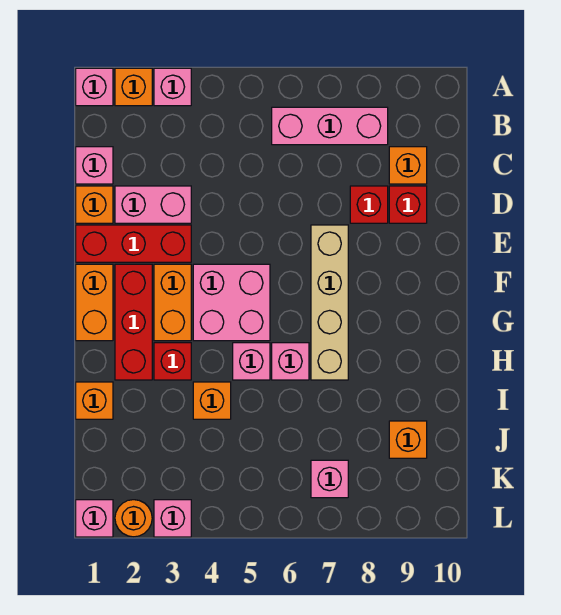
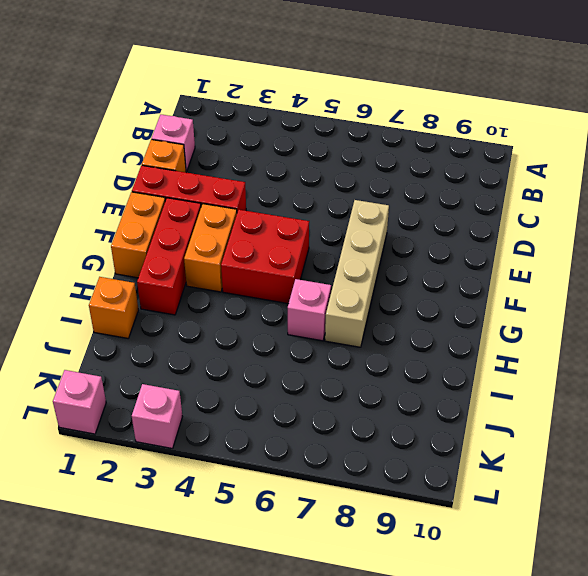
red 2x2 brick [221,210,309,304] -> pink 2x2 brick [193,264,270,341]
none -> pink 1x1 brick [76,68,113,106]
none -> orange 1x1 brick [115,68,152,106]
none -> pink 1x1 brick [154,68,191,106]

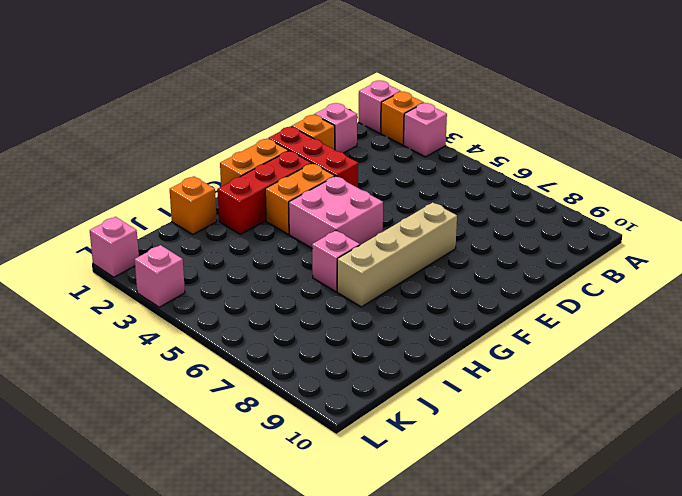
none -> pink 1x3 brick [272,107,388,145]
none -> orange 1x1 brick [389,147,427,184]
none -> pink 1x2 brick [115,186,191,223]

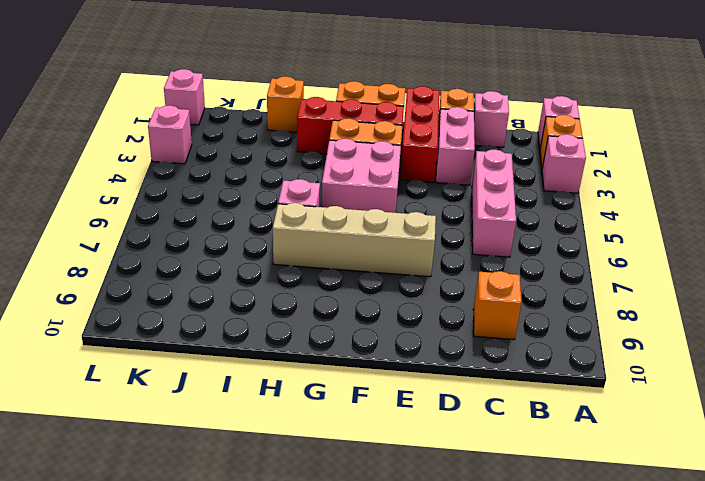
pink 1x3 brick [472,149,516,257] -> pink 1x3 brick moved to [272,107,388,145]
none -> red 1x1 brick [350,186,388,223]
none -> red 1x1 brick [389,186,427,223]
none -> red 1x1 brick [154,343,191,380]

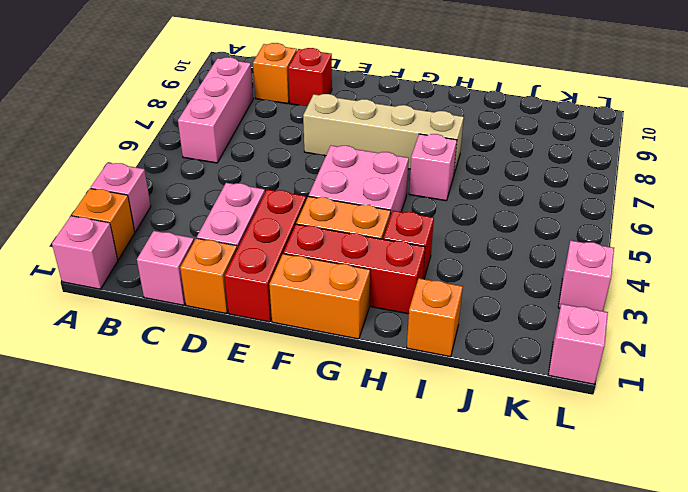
none -> red 1x1 brick [350,186,388,223]
none -> pink 1x1 brick [233,343,270,380]
none -> orange 1x1 brick [193,382,231,419]

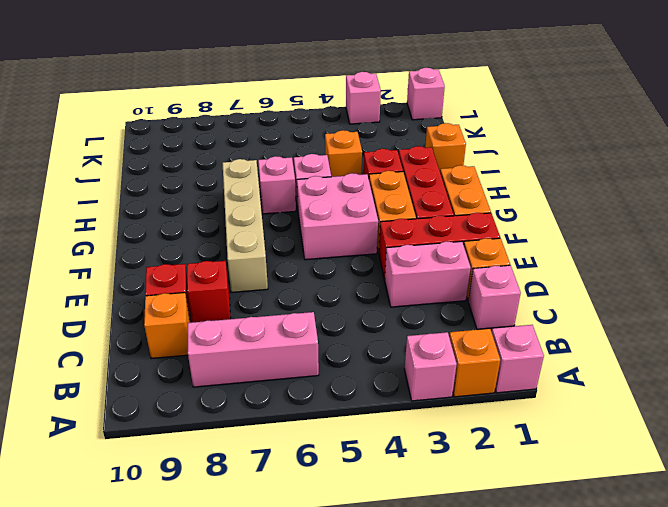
none -> orange 1x1 brick [389,421,427,458]
none -> pink 1x1 brick [311,460,348,498]
none -> orange 1x1 round brick [115,500,152,537]

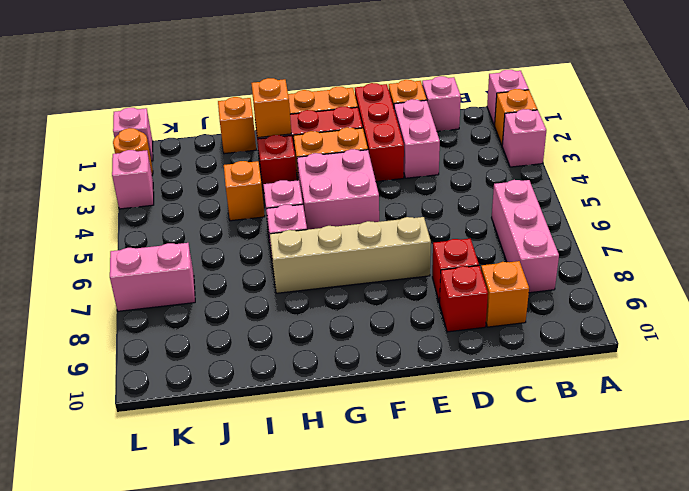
orange 1x1 brick [251,78,291,138] -> orange 1x1 brick moved to [389,421,427,458]
pink 1x2 brick [110,243,195,311] -> pink 1x1 brick [311,460,348,498]

